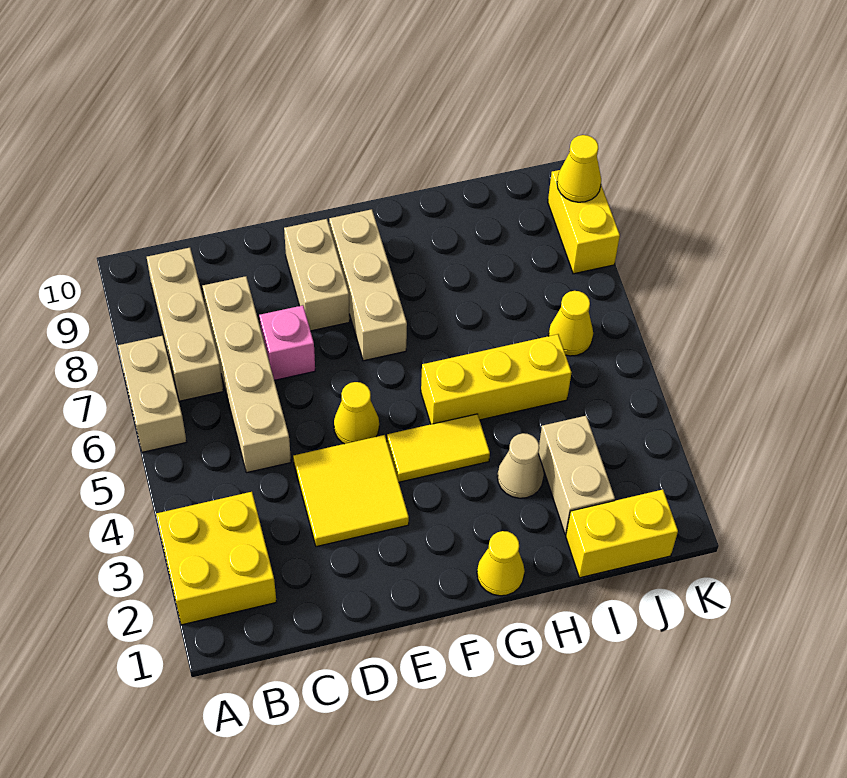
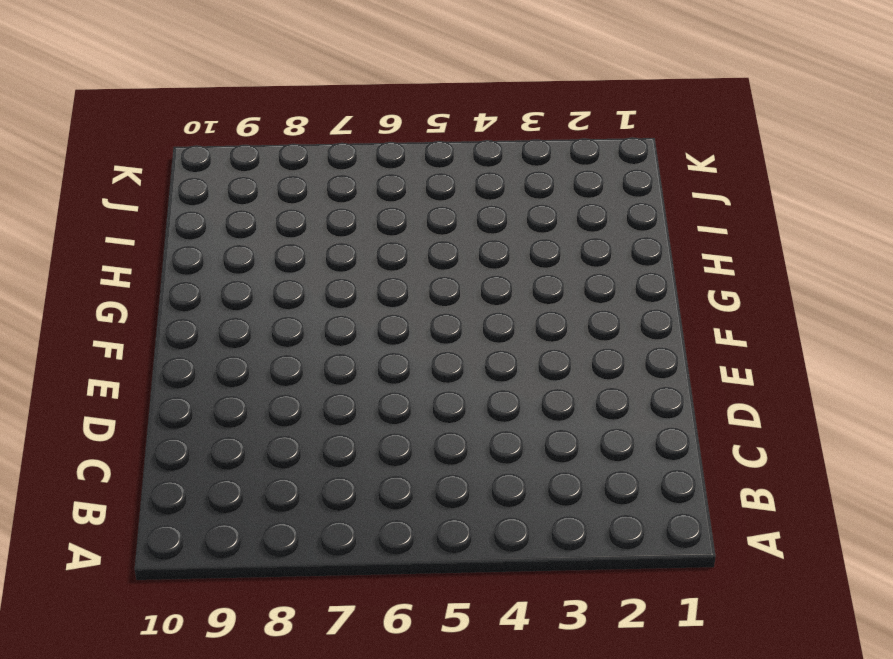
none -> yellow 2x2 brick [156,492,276,625]
none -> tan 1x2 brick [118,336,187,452]
none -> tan 1x3 brick [147,248,223,401]

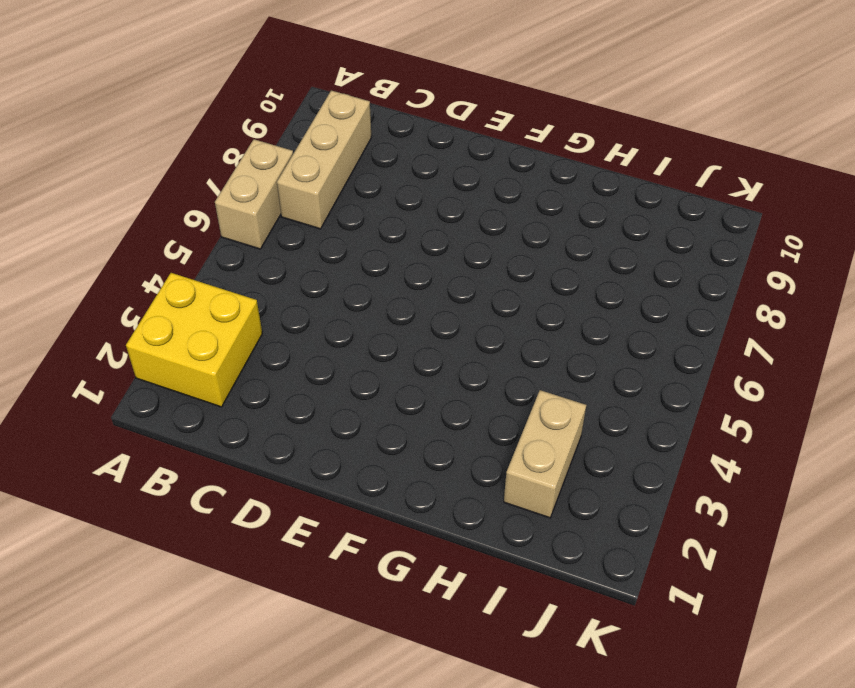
none -> tan 1x4 brick [203,276,291,473]
none -> yellow 2x2 tile [293,435,409,547]
none -> pink 1x1 brick [259,305,315,380]

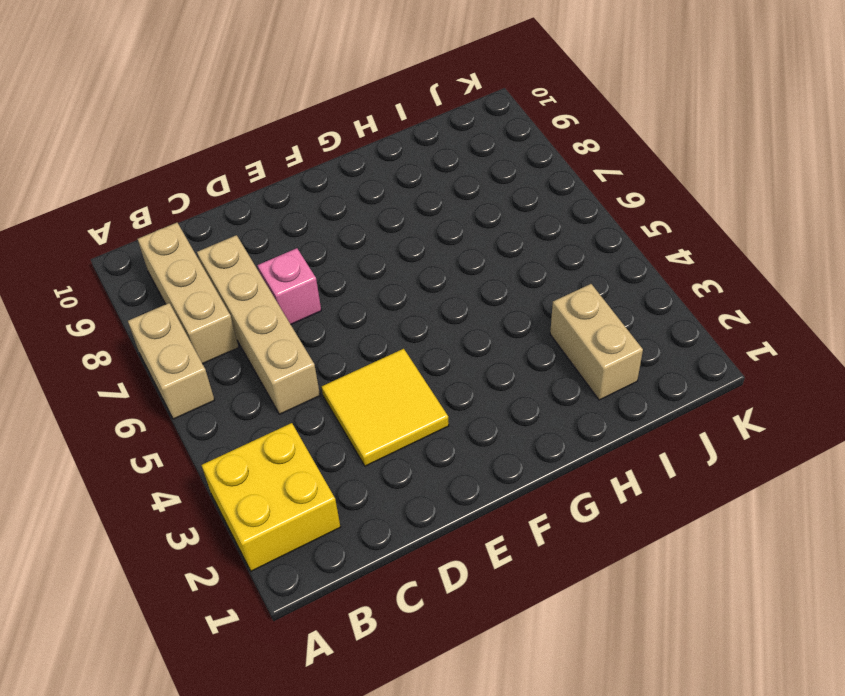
none -> yellow 1x1 cone [334,382,379,444]
none -> tan 1x2 brick [284,219,350,331]
none -> yellow 1x2 tile [387,414,490,482]

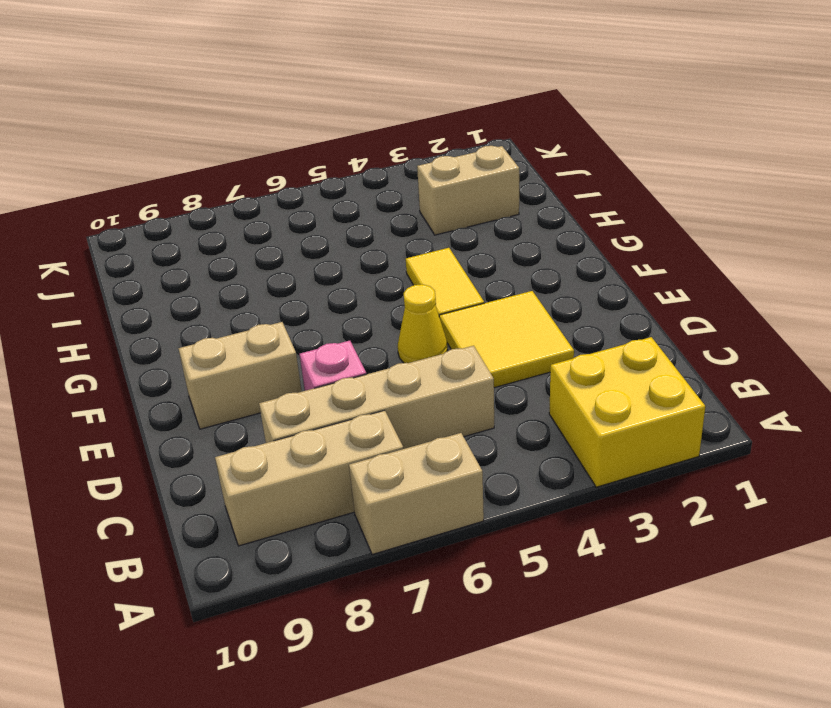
none -> tan 1x3 brick [329,209,407,361]
none -> yellow 1x1 cone [477,531,525,596]
none -> yellow 1x3 brick [421,334,572,424]

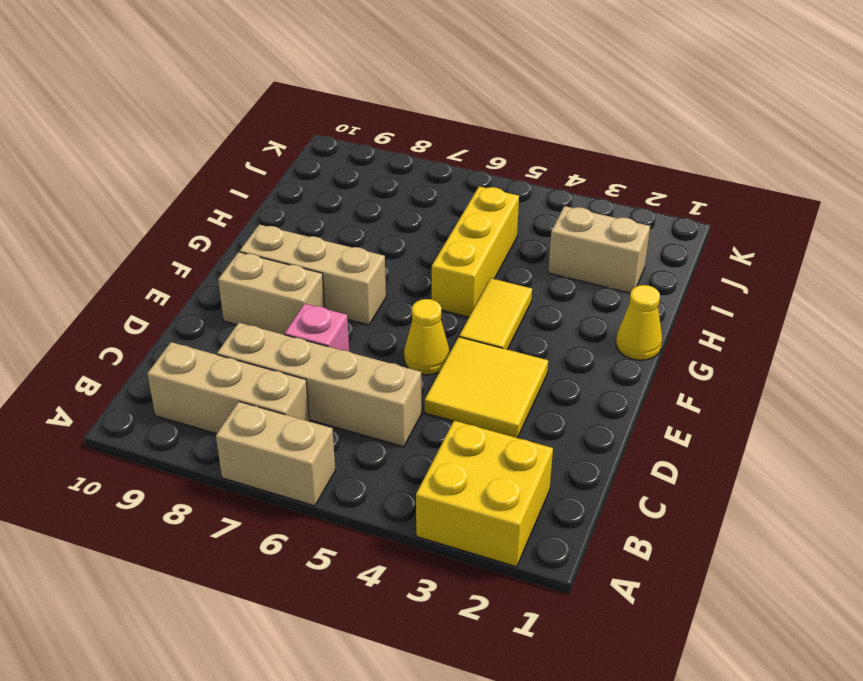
none -> tan 1x1 cone [497,433,544,498]
none -> yellow 1x2 brick [566,490,678,578]
none -> yellow 1x1 cone [548,291,593,356]

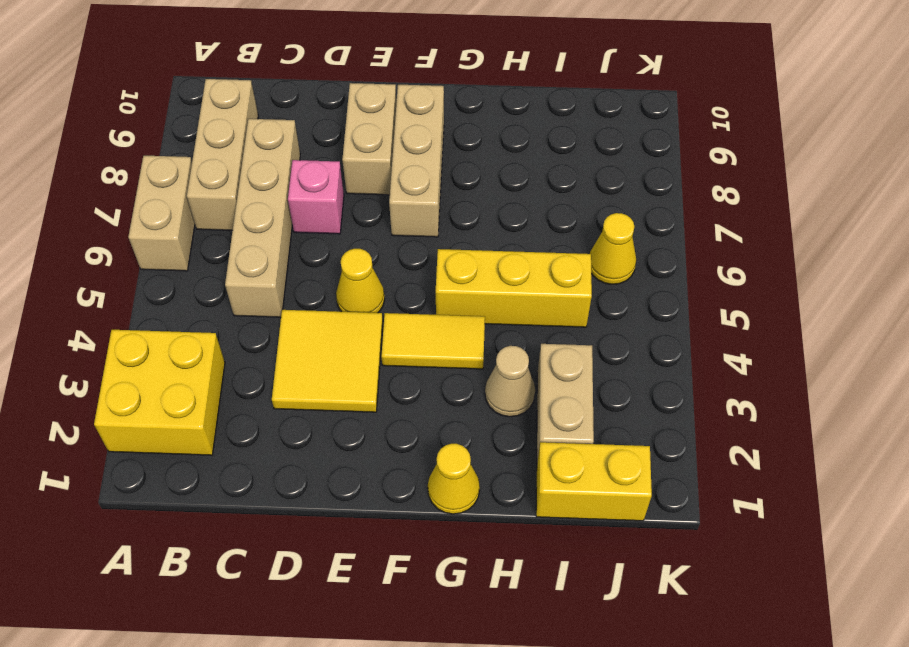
none -> yellow 1x2 brick [548,170,620,274]
none -> yellow 1x1 cone [557,135,601,202]

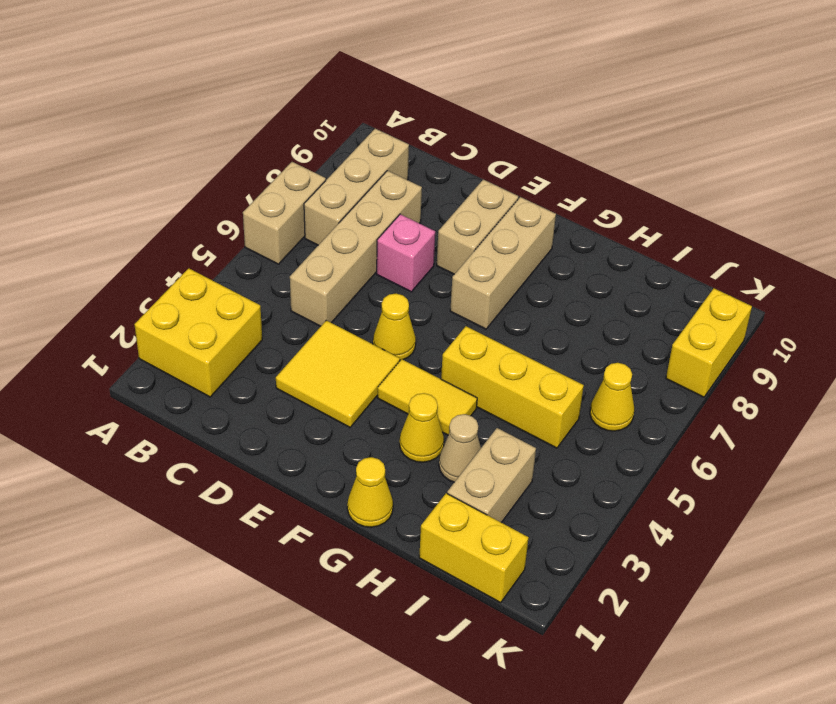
yellow 1x1 cone [400,393,444,462] -> yellow 1x1 cone moved to [557,135,601,202]

